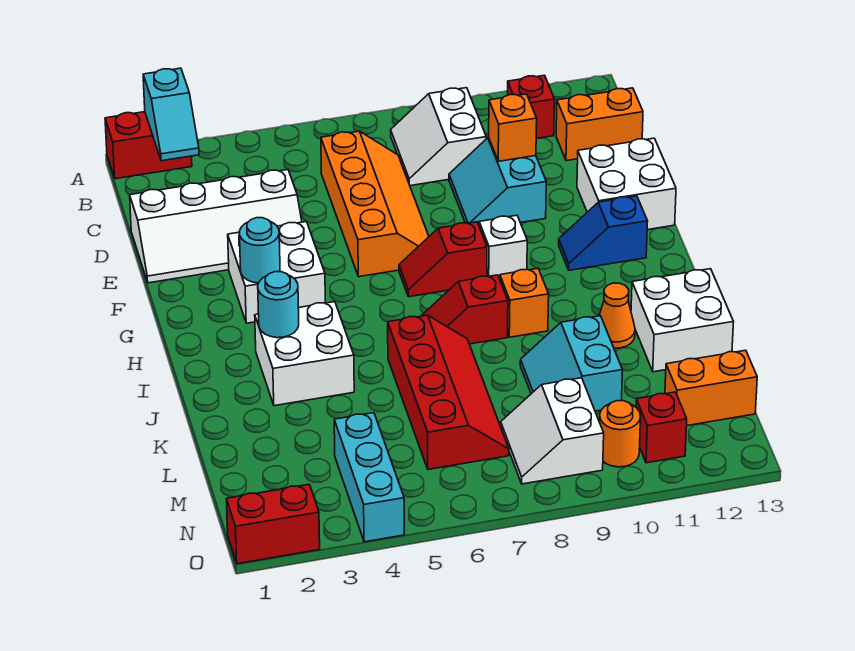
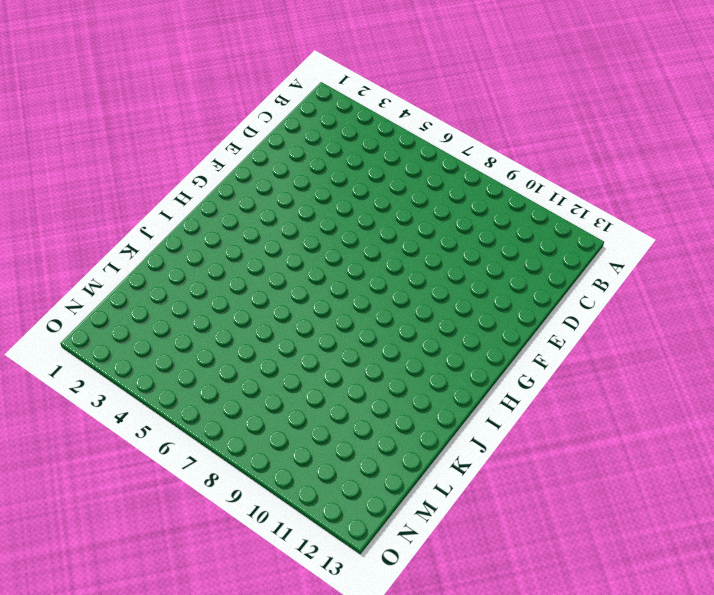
none -> red 1x2 brick [105,112,192,179]
none -> white 2x2 slope [391,88,486,186]
none -> red 1x1 brick [508,75,555,139]

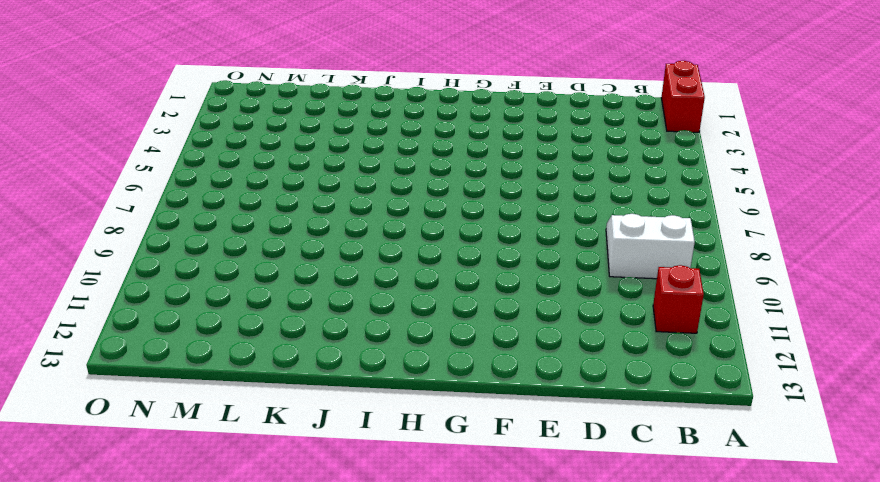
none -> orange 2x4 slope [321,131,429,277]
none -> orange 1x2 brick [556,88,643,161]
none -> white 2x4 slope [130,170,302,283]

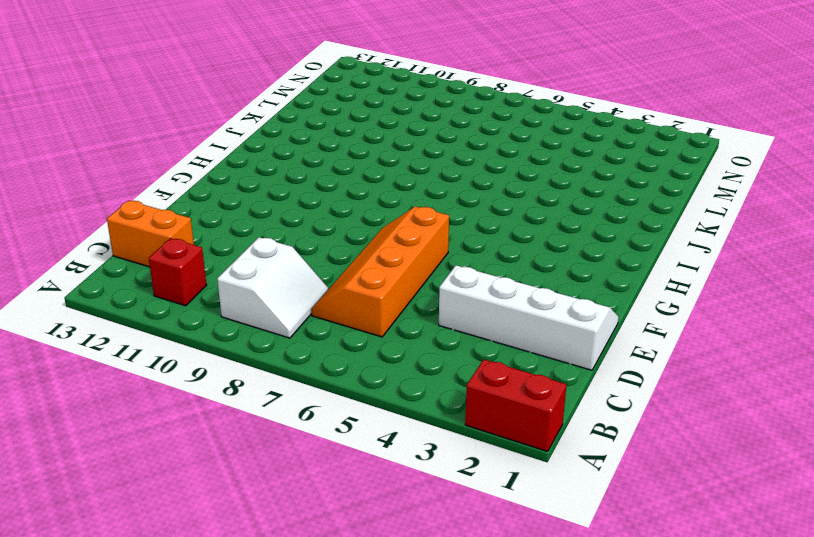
none -> cyan 2x2 slope [449,138,546,225]
none -> white 2x2 brick [577,138,676,230]
none -> white 2x2 brick [228,221,325,323]

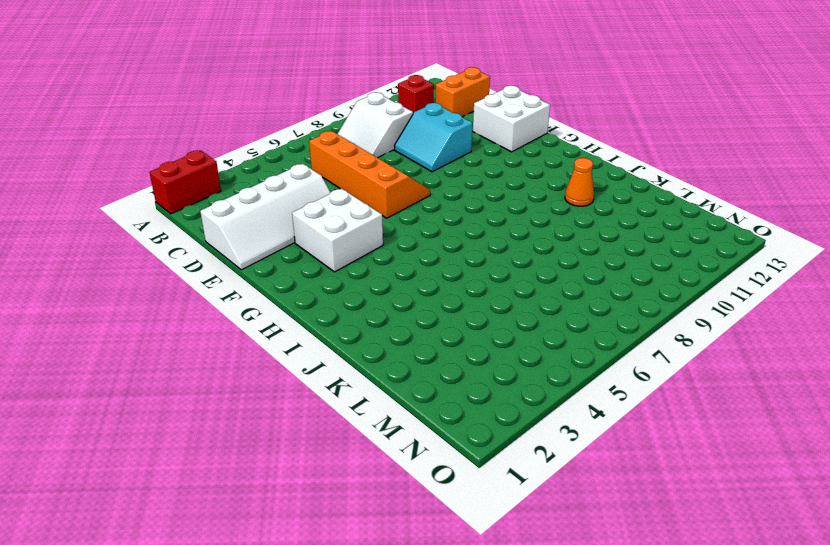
none -> red 1x2 slope [399,222,487,297]
none -> white 1x1 brick [479,215,527,279]
none -> blue 1x2 slope [559,196,648,270]

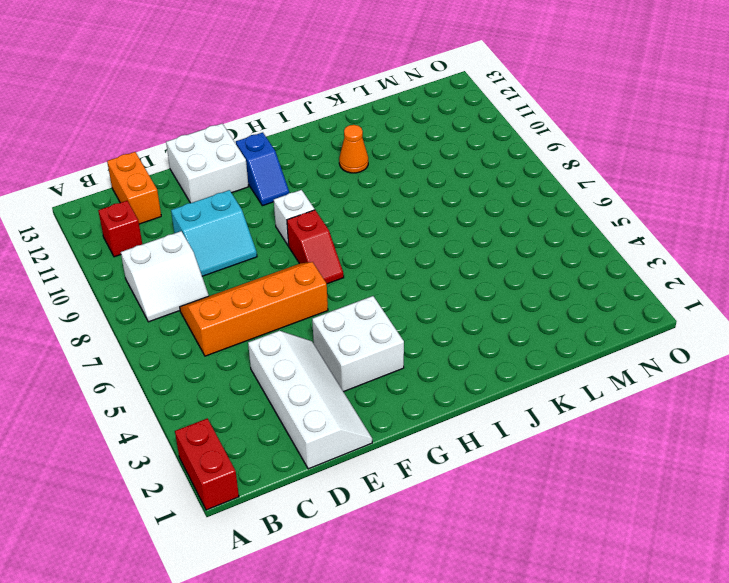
none -> white 2x2 brick [255,302,354,406]
none -> red 1x2 slope [422,275,508,344]
none -> orange 1x1 brick [500,268,549,337]

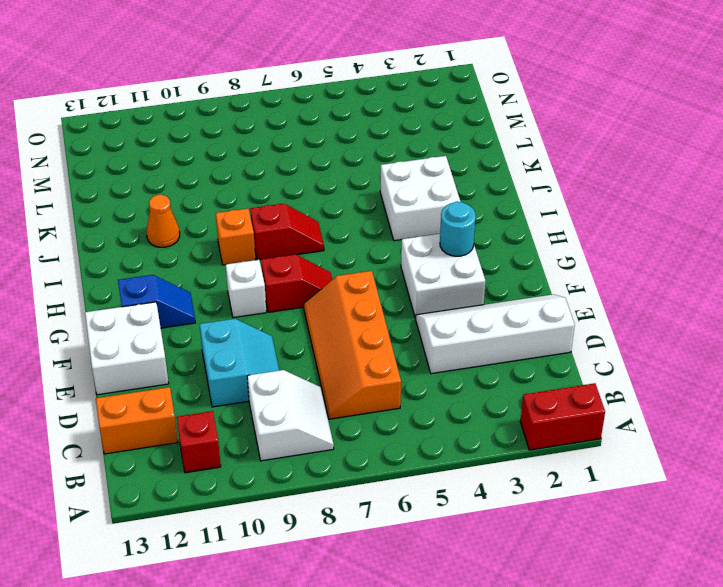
none -> red 2x4 slope [388,315,509,469]
none -> white 2x2 brick [631,269,733,372]
none -> cyan 2x2 slope [520,316,622,411]

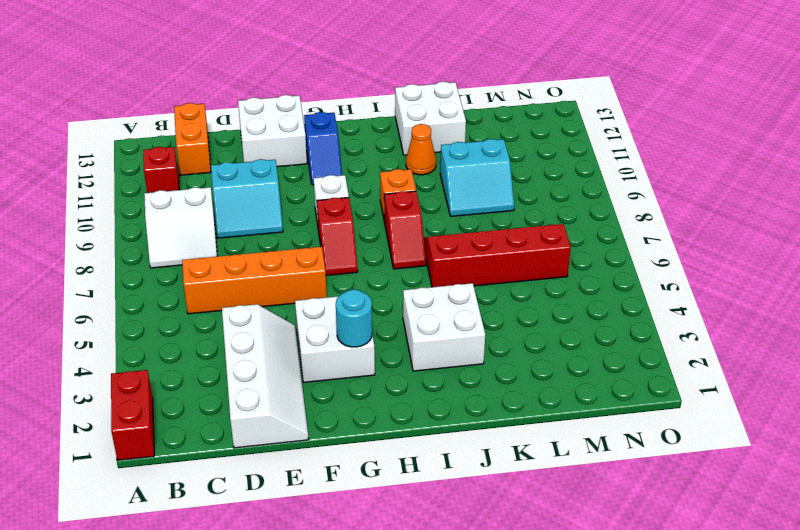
none -> cyan 1x3 brick [334,413,404,542]
none -> white 2x2 slope [501,378,604,484]
none -> orange 1x2 brick [665,350,757,426]

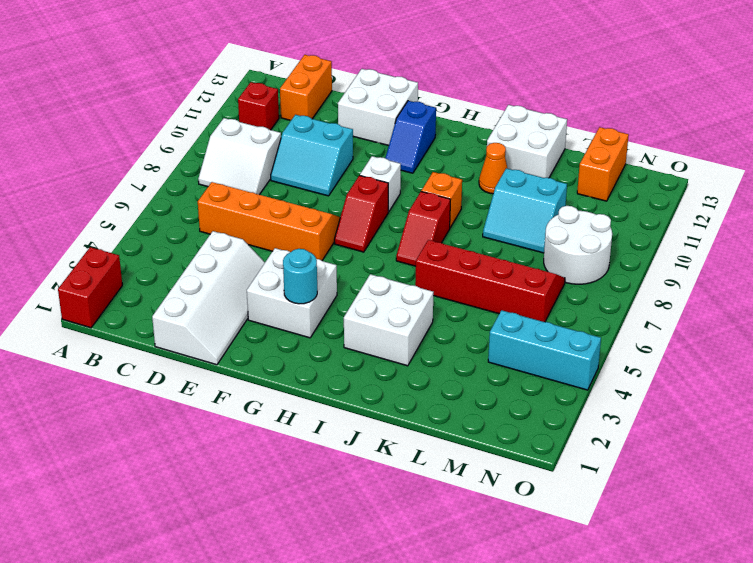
white 2x2 round brick [544,206,612,284] -> white 2x2 slope [501,378,604,484]
none -> orange 1x1 round brick [599,401,641,467]
none -> red 1x1 brick [636,392,687,463]
none -> red 1x2 brick [227,484,320,564]

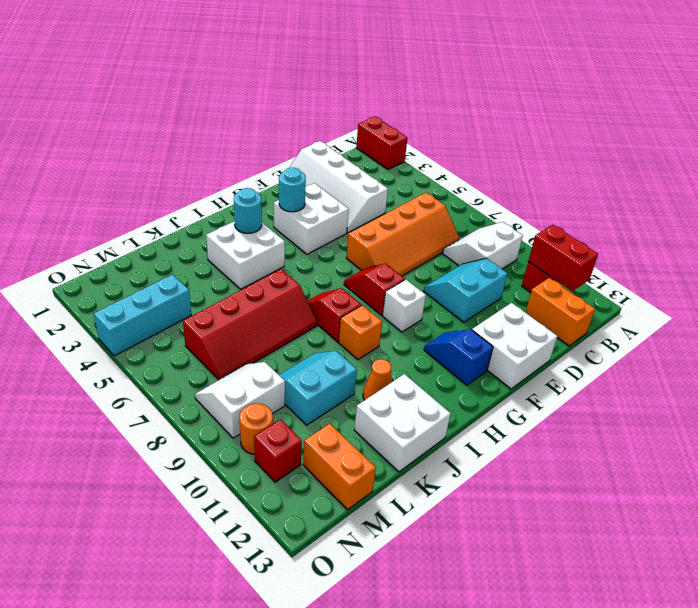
red 1x2 brick [528,225,598,291] -> red 1x2 brick moved to [227,484,320,564]
none -> cyan 1x2 slope [143,68,199,161]
none -> orange 1x1 brick [489,94,537,161]

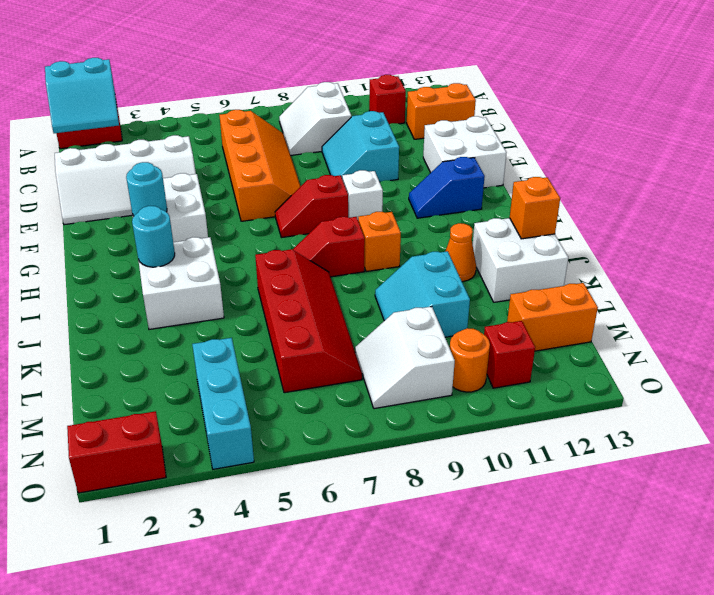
cyan 2x2 slope [45,58,119,133] -> cyan 1x2 slope [143,68,199,161]
orange 1x1 brick [510,177,560,239] -> orange 1x1 brick moved to [489,94,537,161]

